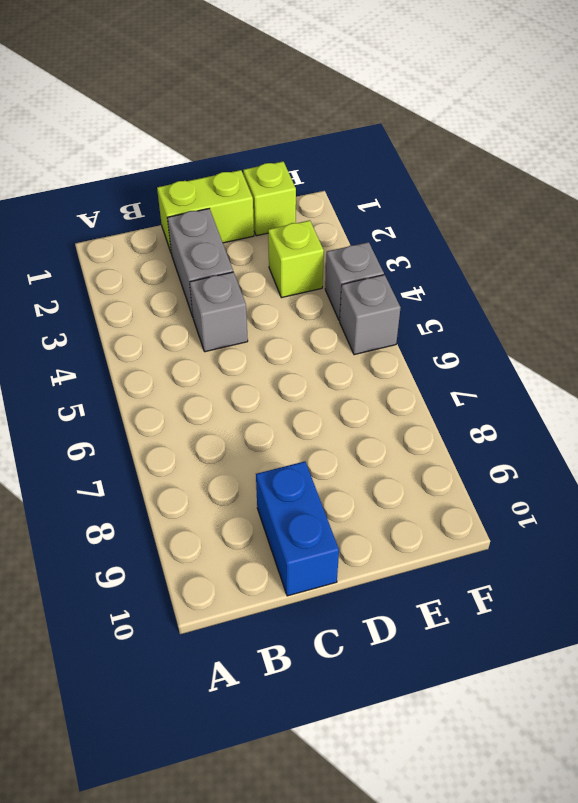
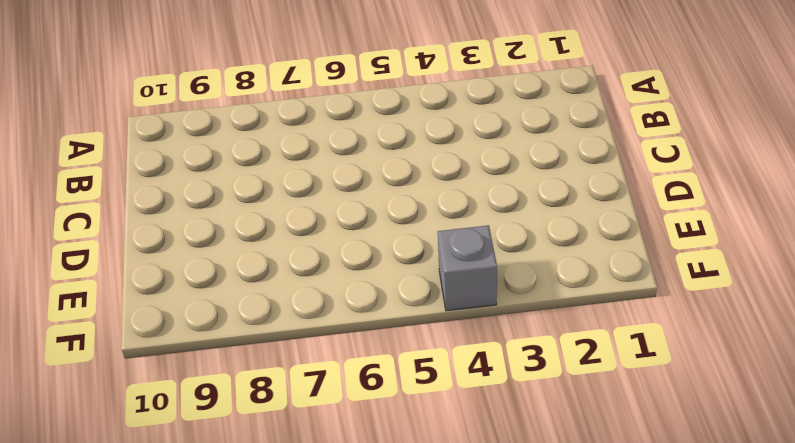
none -> lime 1x2 brick [157,170,254,254]
none -> grey 1x2 brick [167,209,233,316]

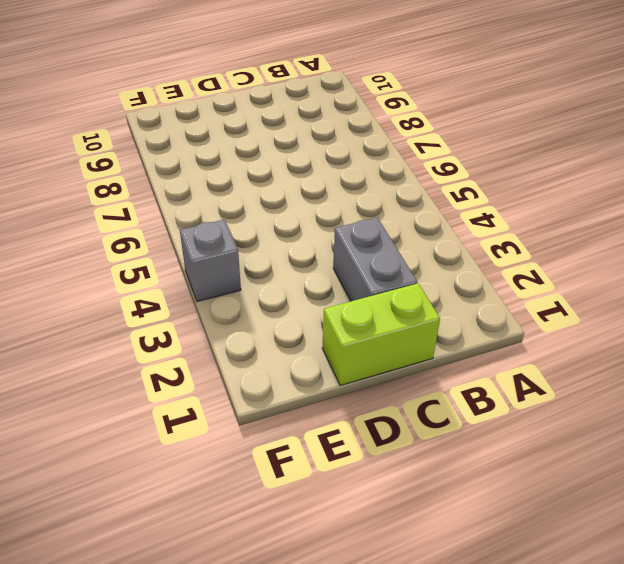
none -> grey 1x1 brick [190,272,248,352]
none -> blue 1x2 brick [256,461,339,596]

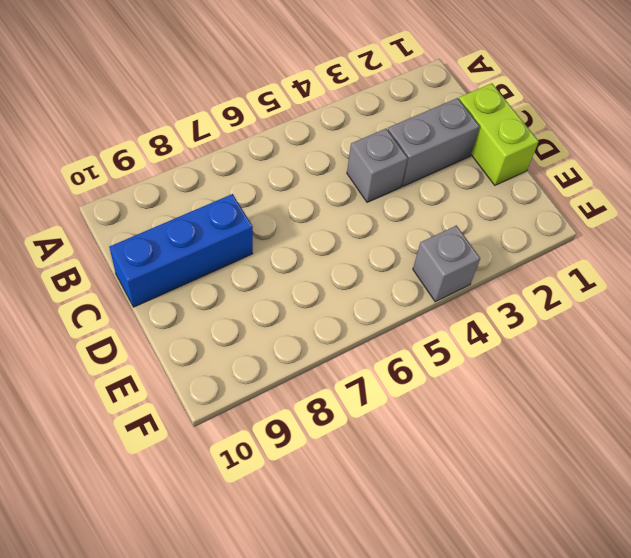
blue 1x3 brick [109,194,253,307] -> blue 1x2 brick [256,461,339,596]
none -> lime 1x1 brick [243,161,296,236]
none -> lime 1x1 brick [268,220,324,298]

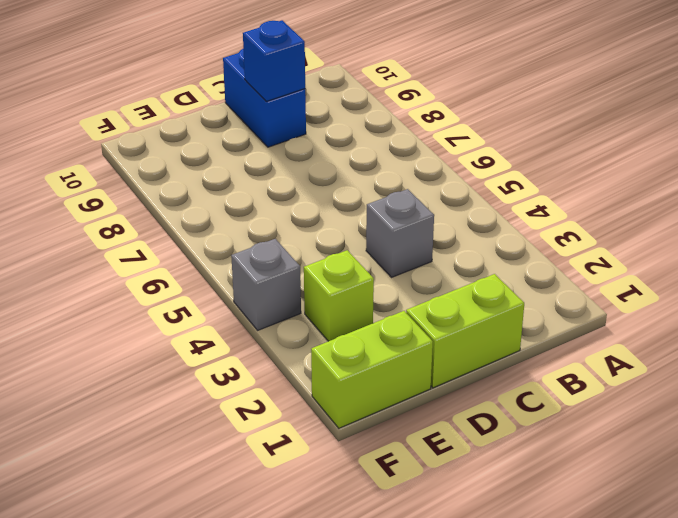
blue 1x1 brick [243,20,305,101] -> none
lime 1x2 brick [311,311,433,428] -> lime 1x1 brick [243,161,296,236]
none -> grey 1x2 brick [167,209,233,316]
none -> grey 1x1 brick [340,275,401,355]

